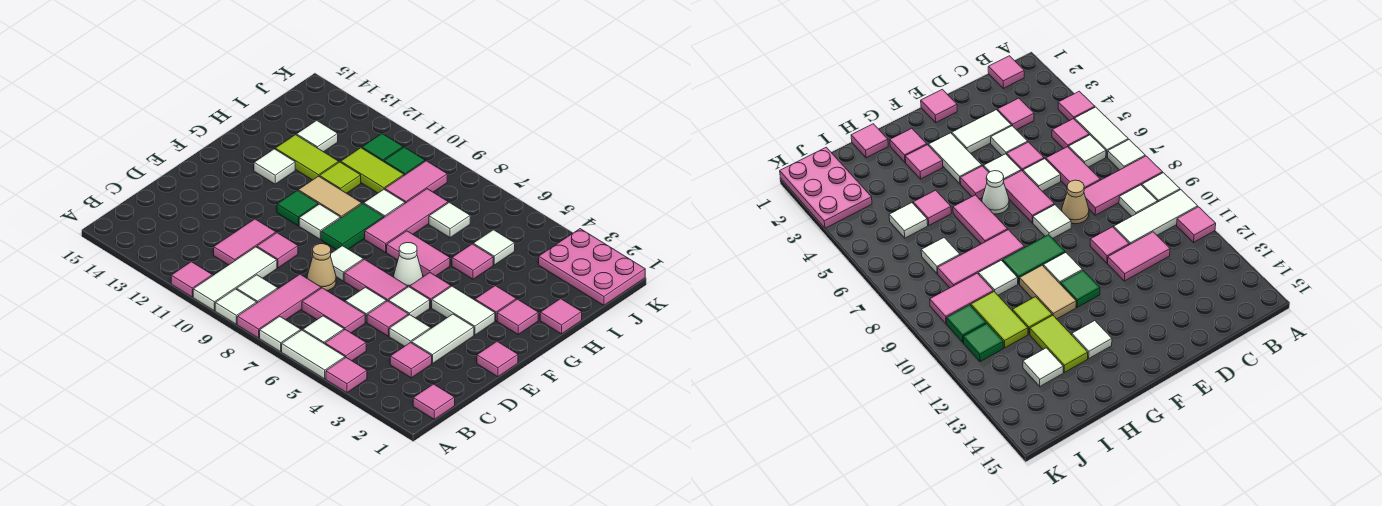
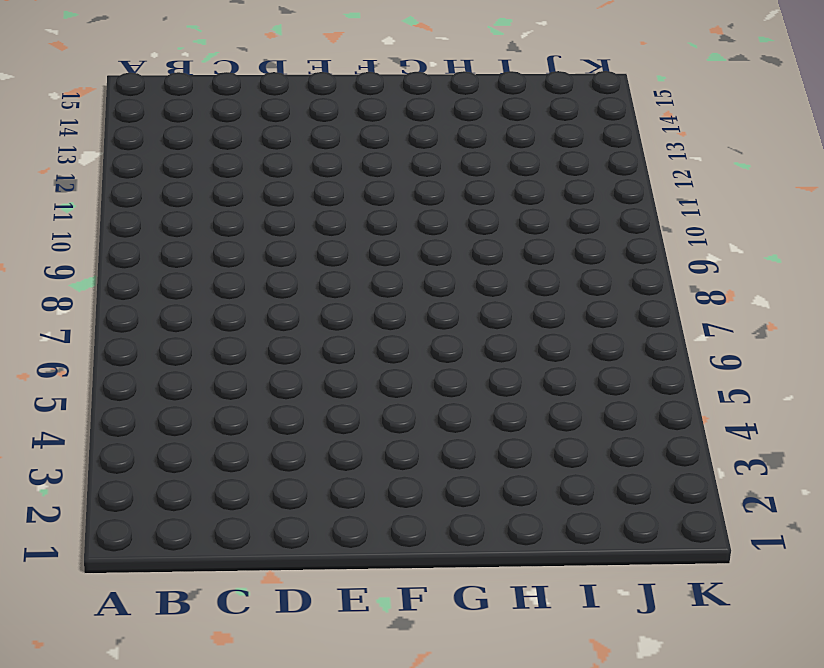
none -> pink 1x1 tile [326,358,367,393]
none -> white 1x2 tile [282,330,345,379]
none -> white 1x1 tile [260,316,301,352]
none -> pink 1x3 tile [237,274,321,338]

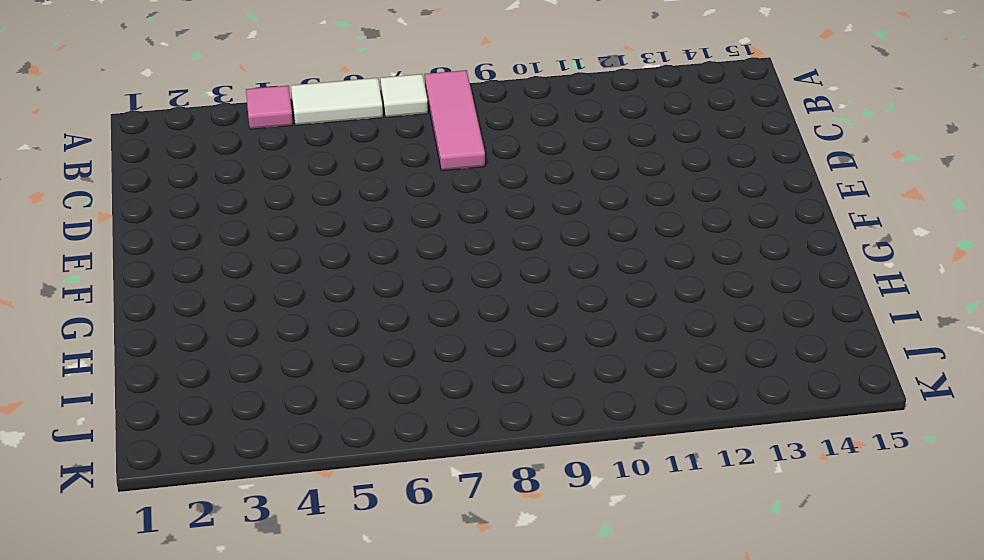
none -> white 1x1 tile [215,289,257,324]
none -> white 1x3 tile [193,247,277,311]
none -> pink 1x1 tile [171,262,212,297]
none -> pink 1x1 tile [413,384,455,419]

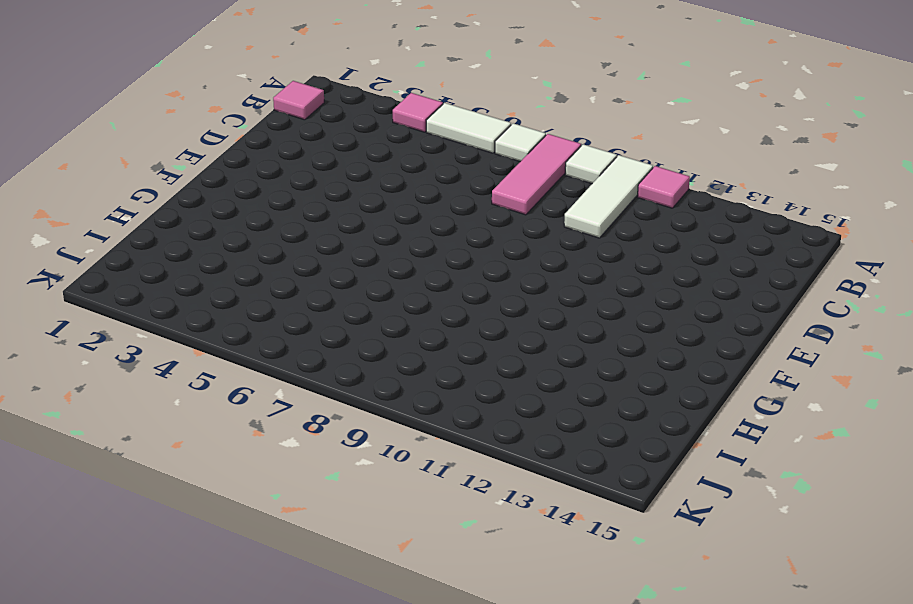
none -> pink 1x1 tile [325,330,366,361]
none -> white 1x1 tile [303,316,344,344]
none -> white 1x1 tile [237,275,278,303]
none -> pink 1x1 tile [390,342,432,378]

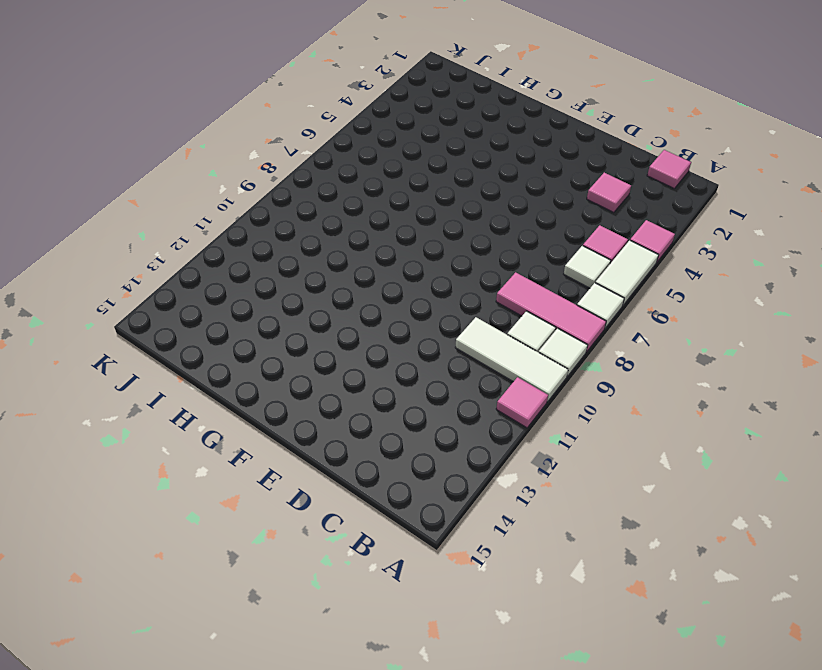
none -> pink 1x2 tile [302,288,365,333]
none -> pink 1x2 tile [214,219,276,265]
none -> white 1x2 tile [412,314,474,364]
none -> white 1x1 tile [389,315,431,346]

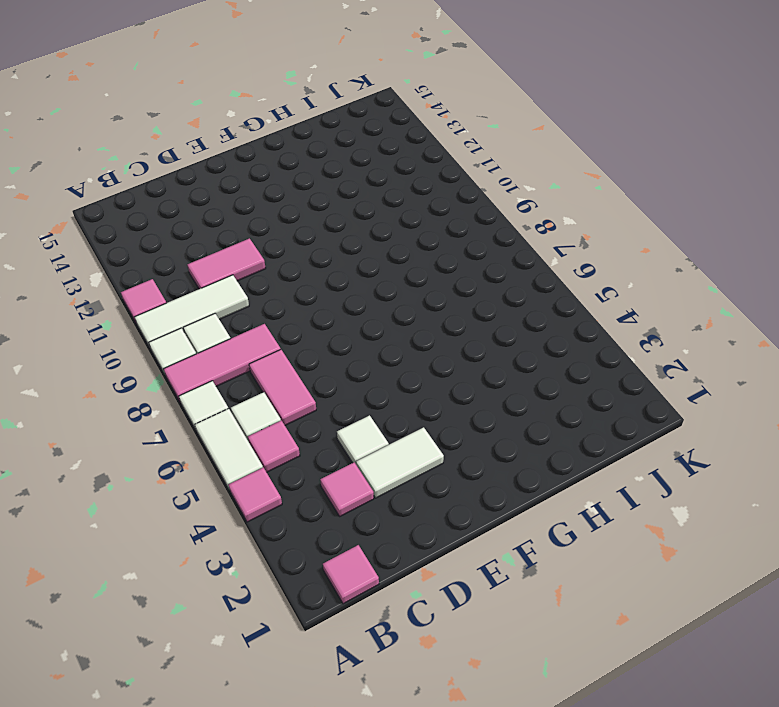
none -> pink 1x1 tile [367,301,409,336]
none -> white 1x1 tile [345,287,386,322]
none -> tan 1x1 cone [307,244,336,291]
none -> pink 1x1 tile [257,233,298,268]

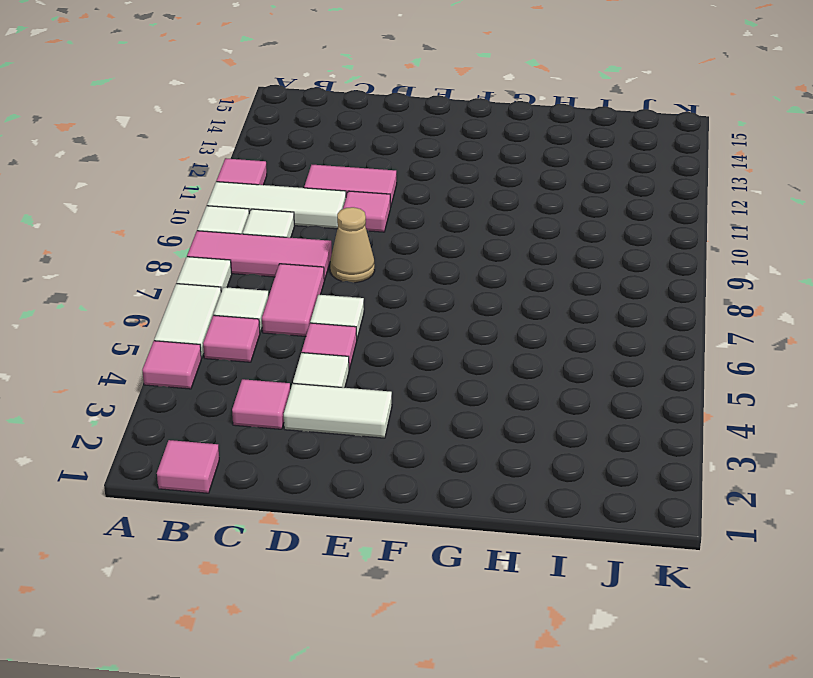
none -> pink 1x1 tile [477,341,518,377]
none -> white 1x1 tile [389,287,430,318]
none -> pink 1x2 tile [344,259,408,301]
none -> white 1x1 tile [331,246,363,281]

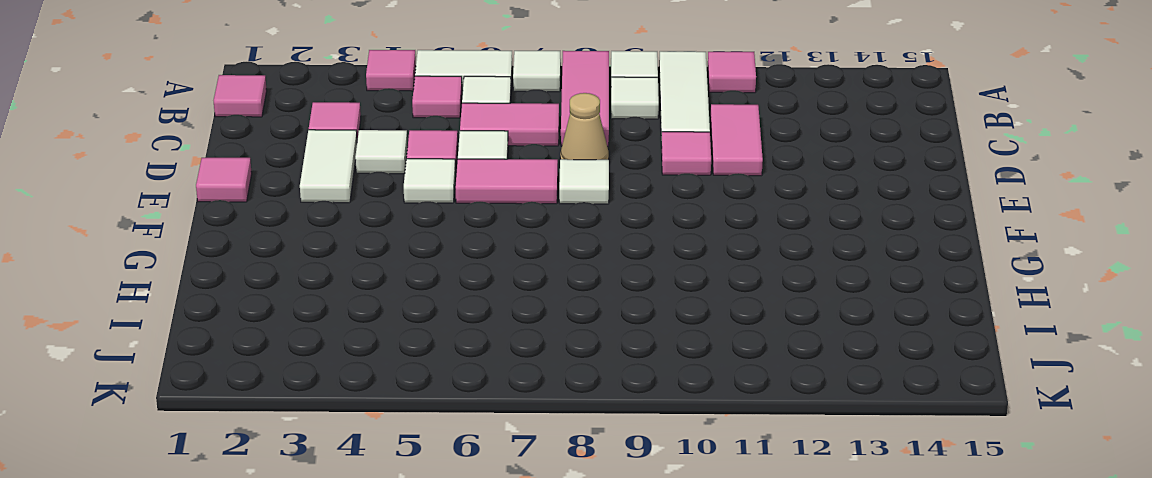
none -> white 1x2 tile [432,286,495,335]
none -> pink 1x1 tile [410,273,451,308]
none -> white 1x1 cone [394,243,423,287]
none -> green 1x2 tile [321,204,384,250]

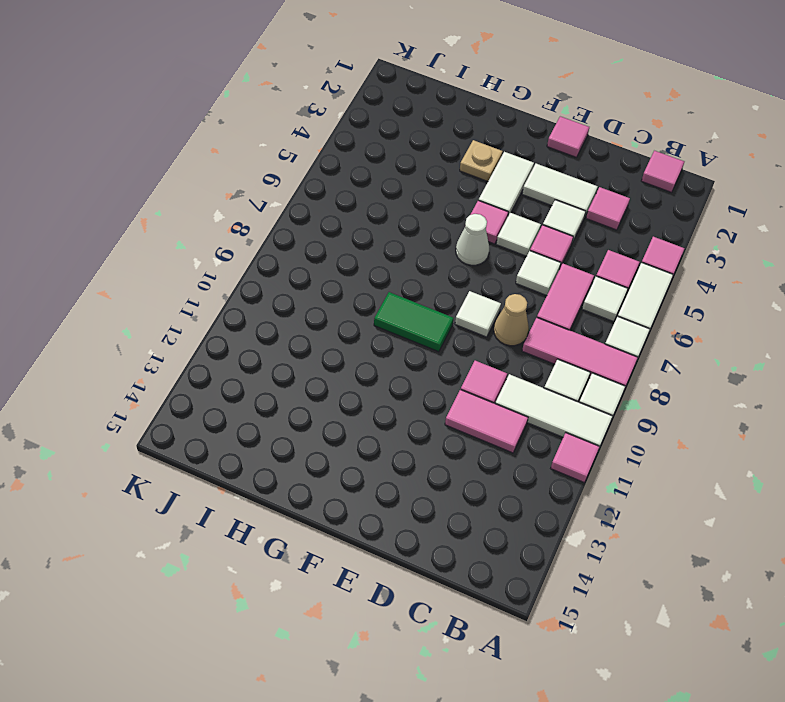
tan 1x1 plate [460,140,503,182] -> pink 1x1 tile [475,286,516,321]
none -> pink 1x2 tile [344,259,408,301]
none -> white 1x1 tile [299,204,340,239]
none -> green 1x1 tile [277,191,318,226]
none -> pink 1x1 tile [497,299,538,334]

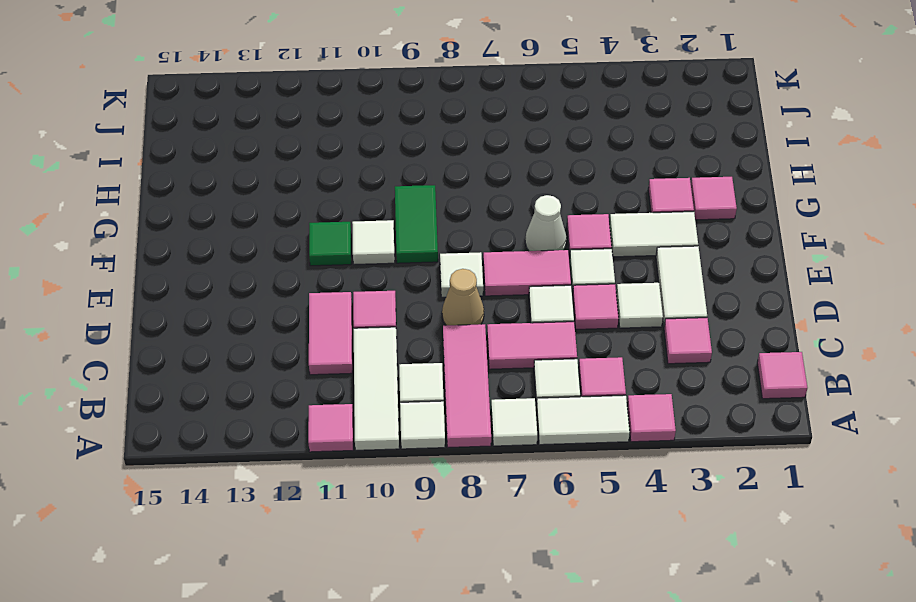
none -> pink 1x1 tile [477,341,518,377]
none -> pink 1x2 tile [387,231,450,276]
none -> pink 1x3 tile [365,189,449,252]
none -> tan 1x2 tile [298,176,362,218]

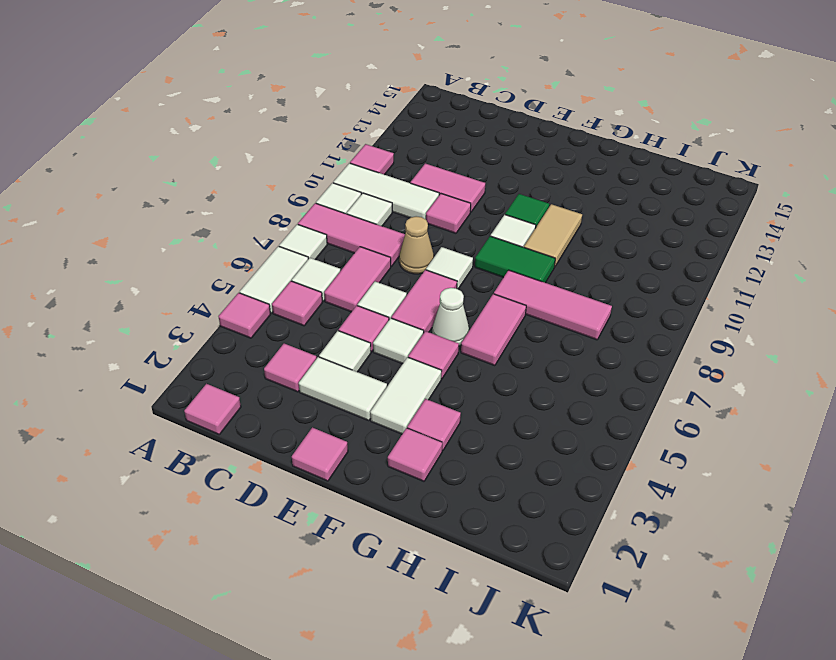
none -> white 1x1 tile [254,149,295,184]
none -> pink 1x1 tile [540,299,582,334]
none -> pink 1x1 tile [452,244,493,279]
none -> white 1x1 tile [364,189,405,217]

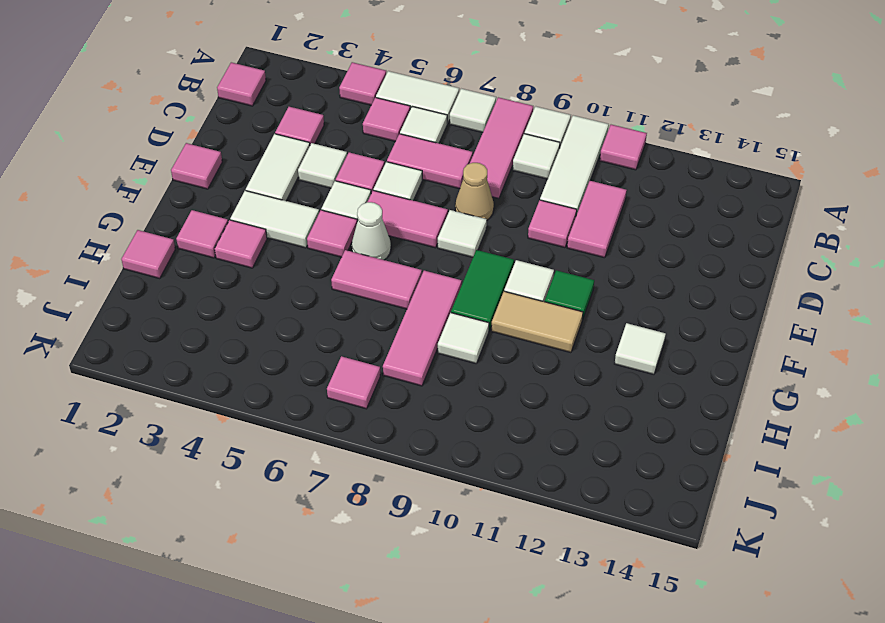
pink 1x1 tile [327,356,380,409] -> pink 1x1 tile moved to [452,244,493,279]
none -> lime 1x1 tile [320,162,361,193]
none -> lime 1x2 tile [275,135,339,180]
none -> white 1x1 tile [473,230,515,265]
none -> white 1x1 tile [429,202,470,238]

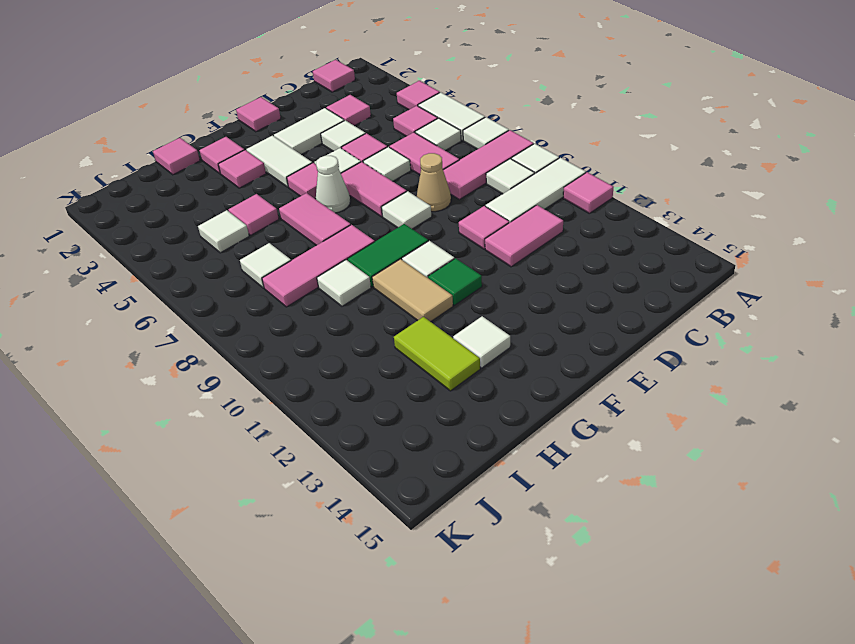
none -> lime 1x1 tile [320,162,361,193]
none -> pink 1x2 tile [385,161,447,203]
none -> lime 1x2 tile [341,148,404,193]
none -> white 1x1 tile [297,120,338,152]

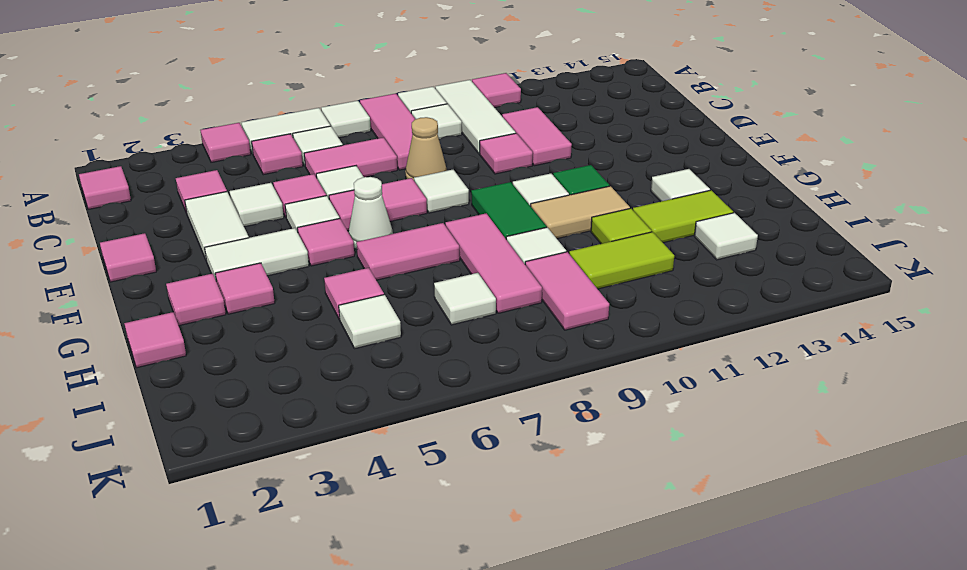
none -> pink 2x3 plate [539,229,645,305]
none -> green 1x1 tile [384,147,425,175]
none -> green 1x1 tile [362,134,403,162]

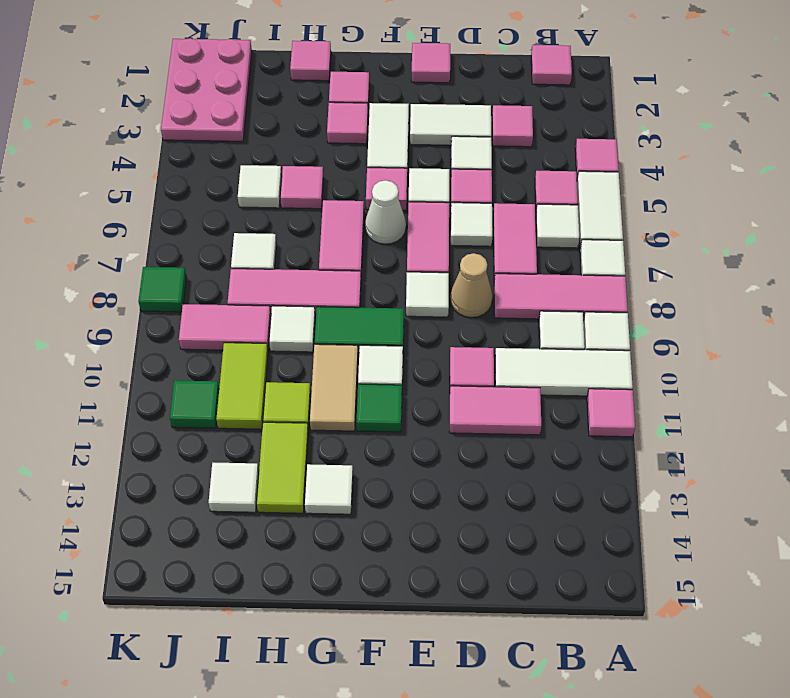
green 1x1 tile [138,267,187,312] -> green 1x1 tile moved to [384,147,425,175]

